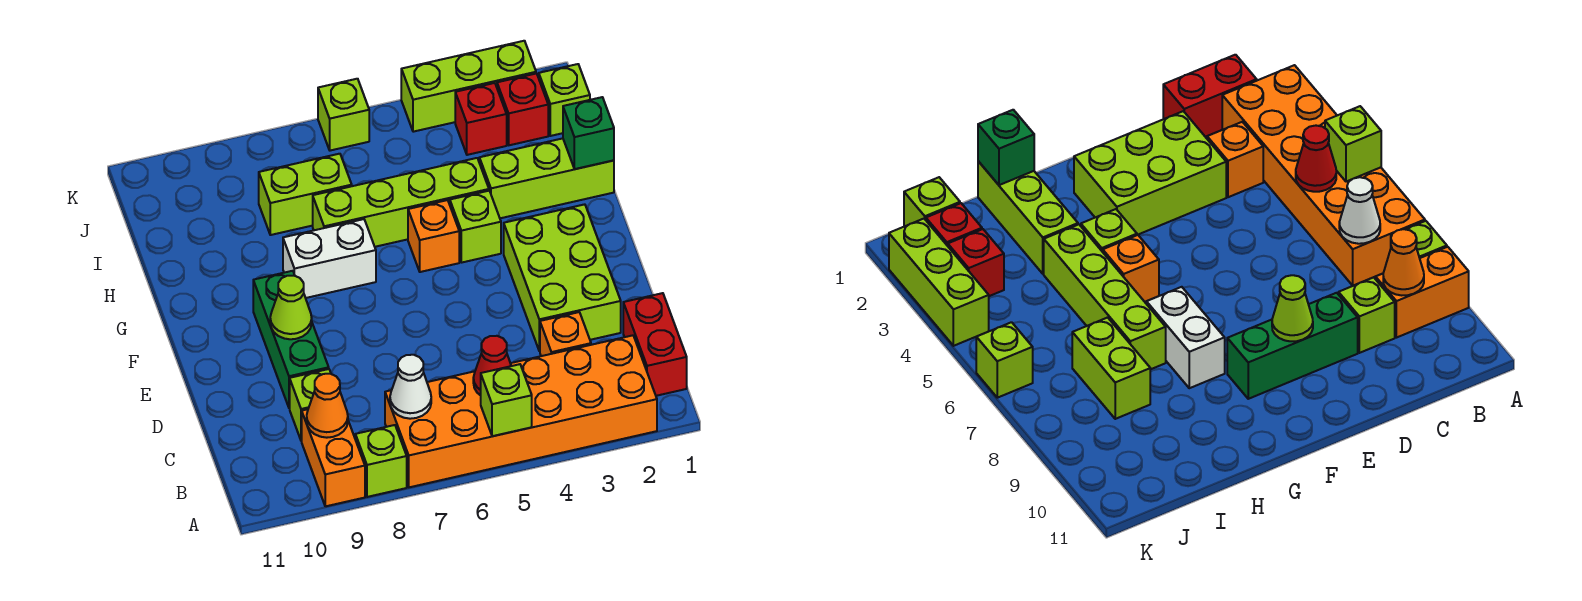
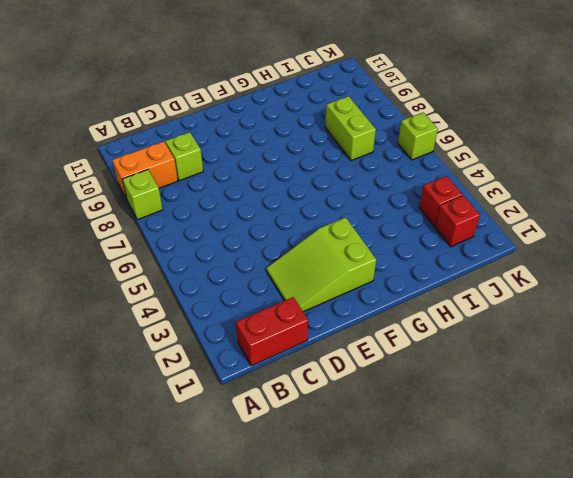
lime 2x3 slope [266,217,376,312] -> lime 2x3 brick [504,204,621,351]
none -> orange 2x6 brick [385,335,657,487]
none -> orange 1x1 brick [540,312,591,356]
none -> green 1x3 brick [253,271,329,408]

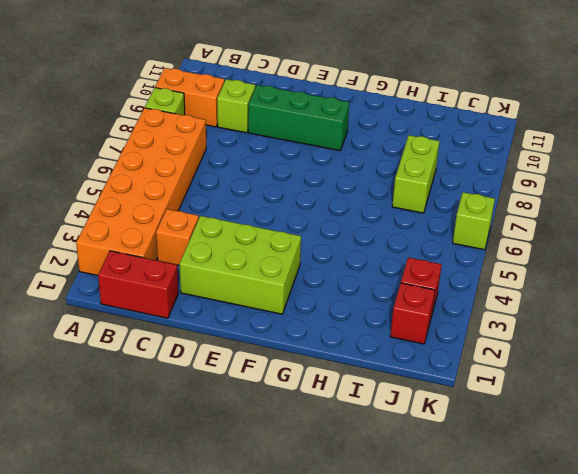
none -> lime 1x1 brick [450,191,501,263]
none -> orange 1x1 brick [408,200,459,272]
none -> white 1x2 brick [283,219,376,298]

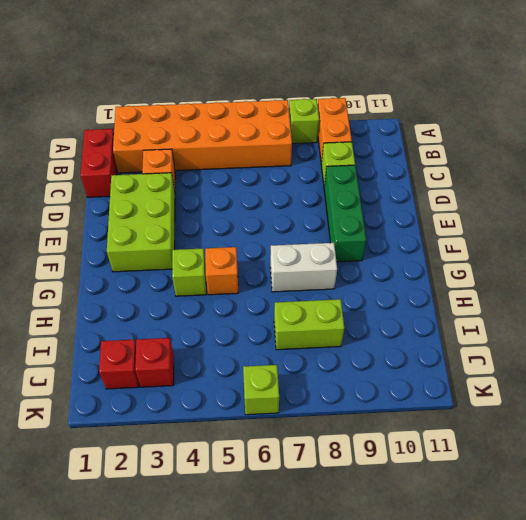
none -> lime 1x3 brick [479,138,614,218]
none -> lime 1x4 brick [313,158,489,247]
none -> lime 1x1 brick [539,64,590,136]

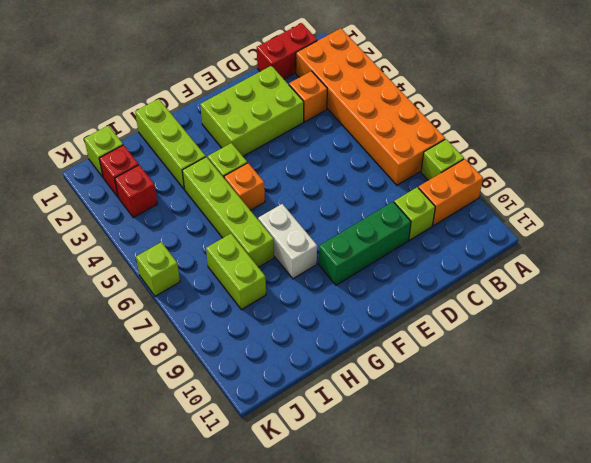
none -> lime 1x3 brick [401,41,536,132]
none -> lime 1x1 brick [481,364,532,436]
none -> red 1x1 cone [473,336,511,395]

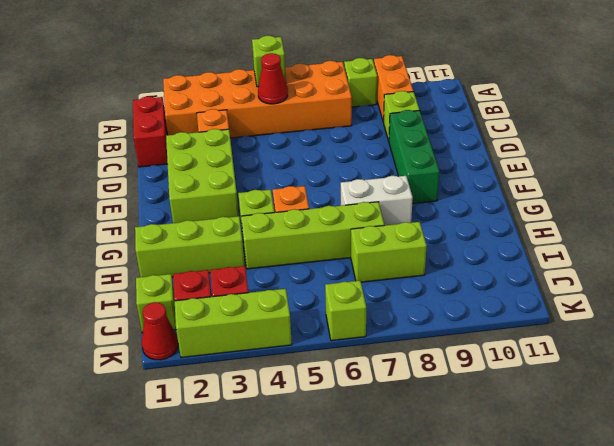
red 1x1 cone [142,302,178,360] -> none
none -> white 1x1 cone [390,355,431,419]
none -> orange 1x1 cone [307,374,348,438]
none -> lime 1x1 cone [270,276,312,339]

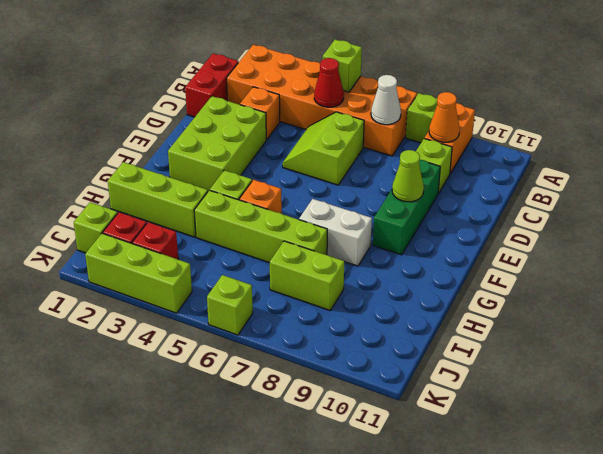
lime 2x2 slope [283,112,364,185] -> none
none -> green 1x1 brick [563,97,614,169]

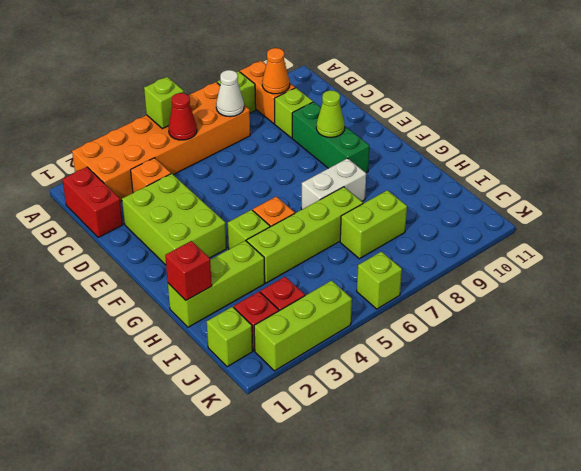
red 1x1 brick [165,241,212,300] -> green 1x1 brick [563,97,614,169]

